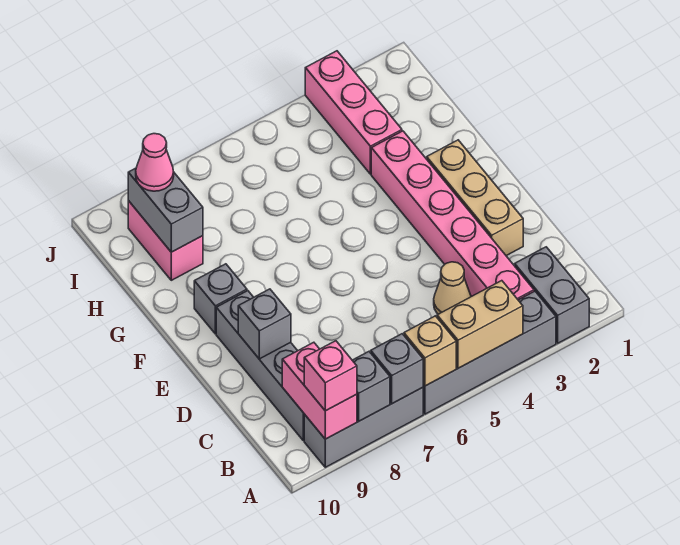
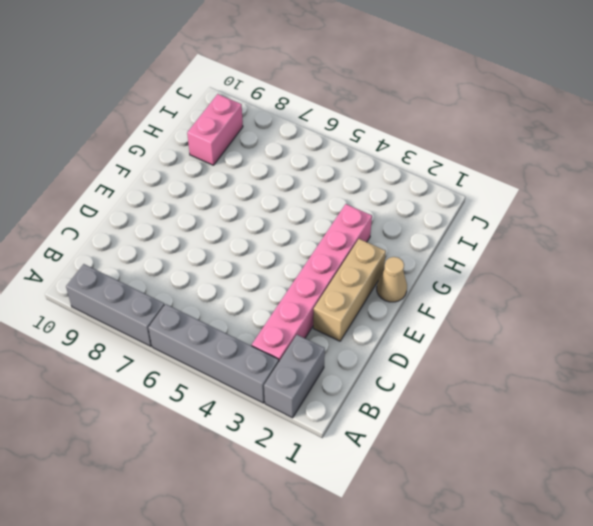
tan 1x1 cone [377,257,407,302] -> tan 1x1 cone moved to [434,262,471,314]
none -> grey 1x4 brick [216,291,304,441]
none -> grey 1x1 brick [194,264,247,334]
none -> pink 1x3 brick [305,51,402,174]

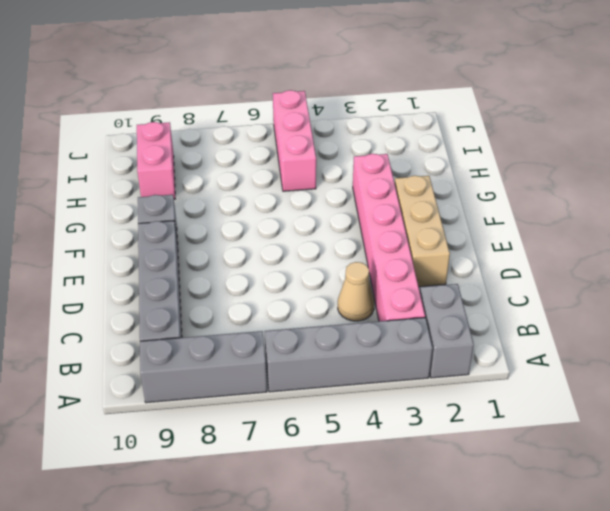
pink 1x3 brick [273,90,316,191] -> pink 1x3 brick moved to [305,51,402,174]
none -> tan 1x2 brick [437,281,523,368]
none -> tan 1x1 brick [404,316,456,386]
none -> grey 1x1 brick [371,334,423,404]

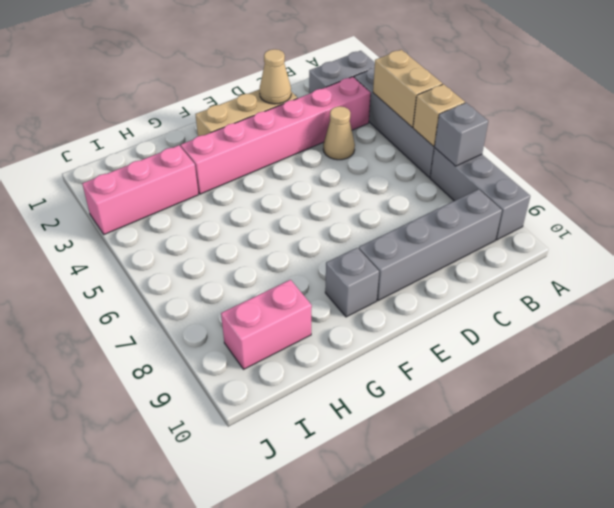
tan 1x1 cone [260,49,291,104] -> none
none -> grey 1x1 brick [352,352,390,421]
none -> pink 1x2 brick [282,342,357,439]
none -> grey 1x1 brick [238,289,291,359]

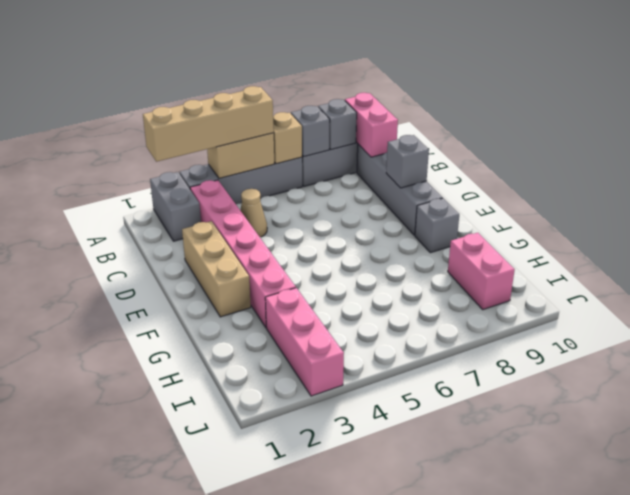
tan 1x4 brick [143,86,274,162] -> none
none -> grey 1x2 brick [128,168,203,252]
none -> pink 1x1 brick [304,341,357,411]
none -> pink 1x1 cone [136,134,174,191]

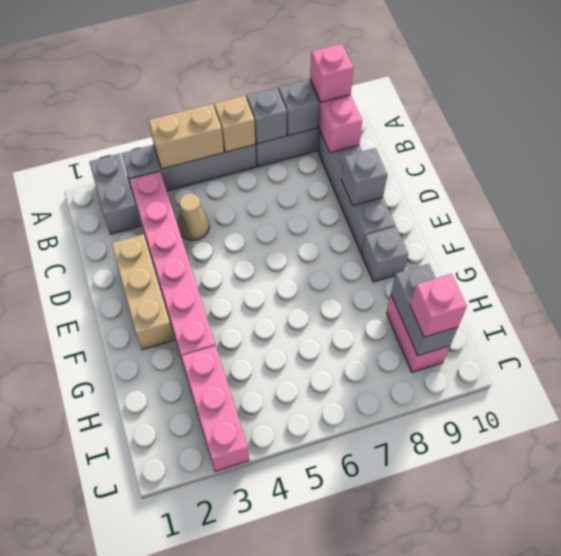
pink 1x1 brick [410,274,467,337] -> pink 1x1 cone [136,134,174,191]

